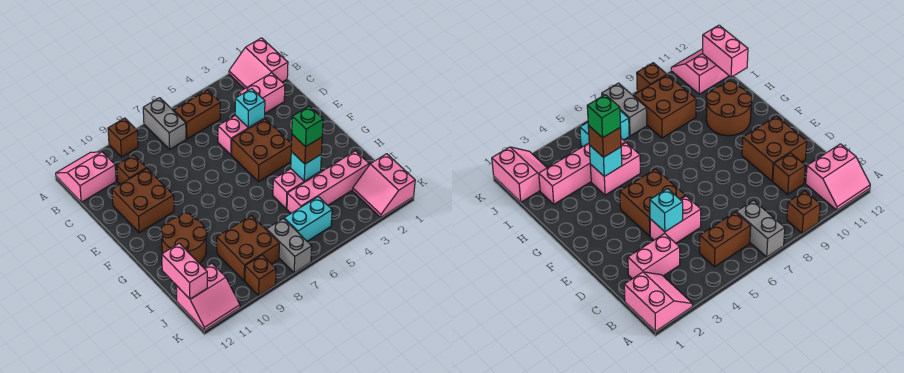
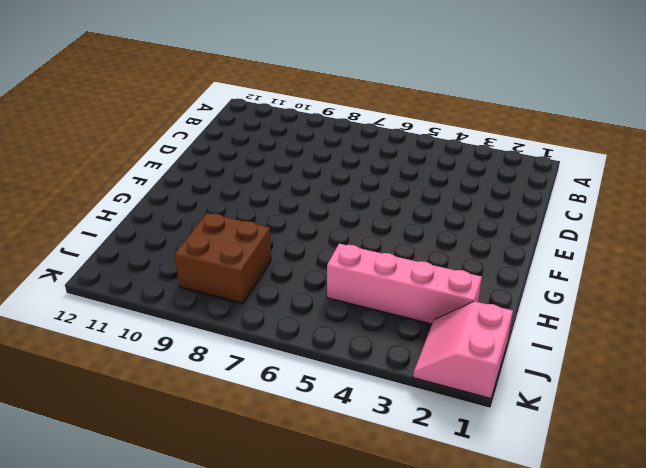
none -> pink 2x2 slope [229,38,288,89]
none -> grey 1x2 brick [143,98,186,149]
none -> brown 1x1 brick [108,118,138,157]

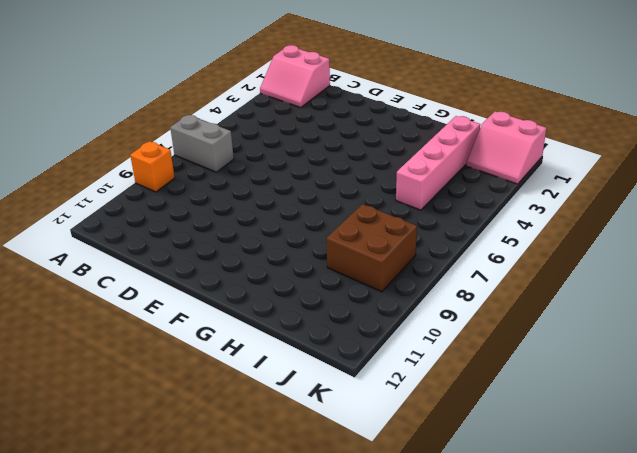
orange 1x1 brick [130,141,175,192] -> brown 1x1 brick [108,118,138,157]
none -> pink 2x2 slope [56,152,116,202]
none -> brown 1x2 brick [174,90,220,139]
none -> pink 1x2 brick [239,73,285,113]

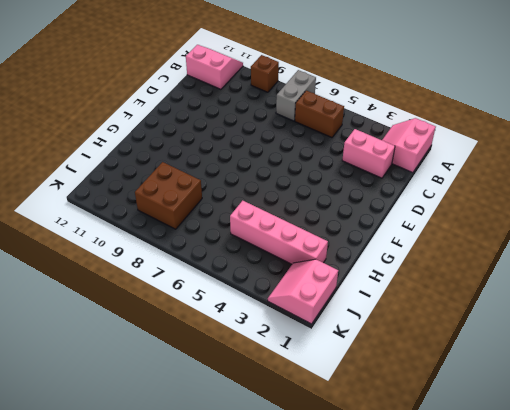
none -> brown 1x1 brick [117,155,146,184]
none -> pink 1x2 brick [218,115,265,155]
none -> brown 2x2 brick [112,169,174,233]

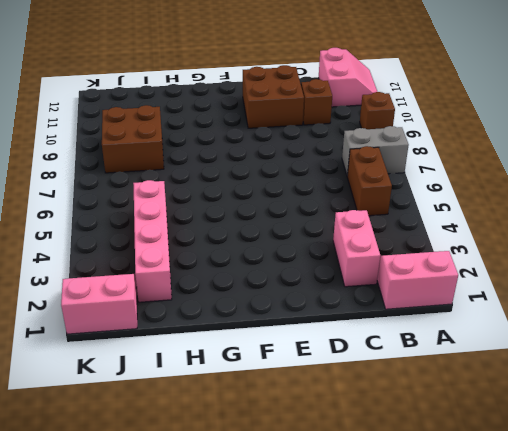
none -> pink 1x2 brick [218,115,265,155]
none -> brown 2x2 brick [232,119,292,182]
none -> brown 2x2 round brick [161,213,207,263]

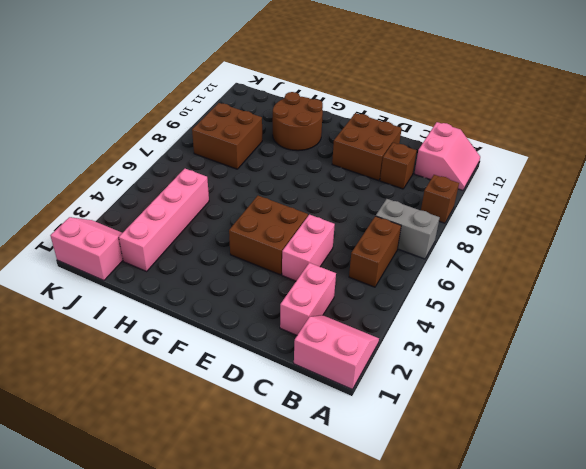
none -> pink 1x2 brick [273,169,321,209]
none -> cyan 1x2 brick [284,197,332,241]
none -> grey 1x2 brick [267,219,312,273]

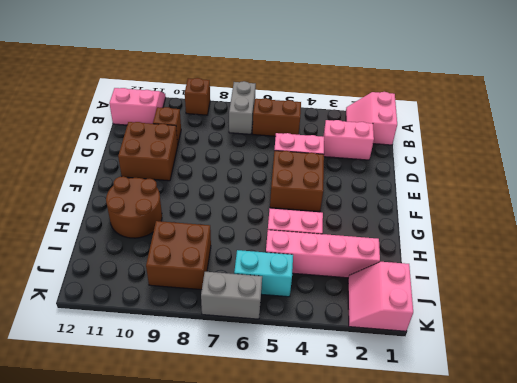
grey 1x2 brick [201,272,262,319] -> grey 1x2 brick turned to [267,219,312,273]
none -> pink 2x2 slope [176,263,240,330]
none -> brown 1x1 brick [245,255,276,295]
none -> cyan 1x1 brick [235,89,265,128]

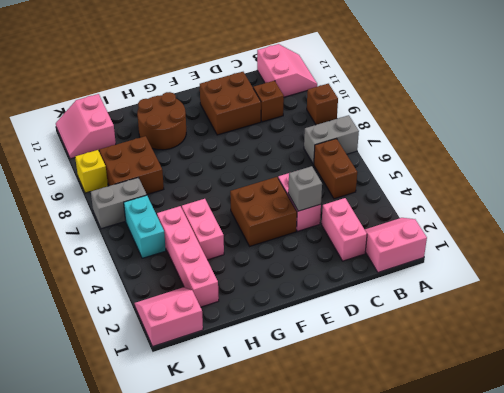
grey 1x1 brick [288,166,322,211] -> cyan 1x1 brick [235,89,265,128]
yellow 1x1 brick [75,150,108,193] -> brown 1x1 brick [245,255,276,295]
none -> cyan 1x1 brick [291,152,321,181]
none -> pink 1x2 brick [162,243,207,299]
none -> brown 1x1 brick [291,134,322,164]

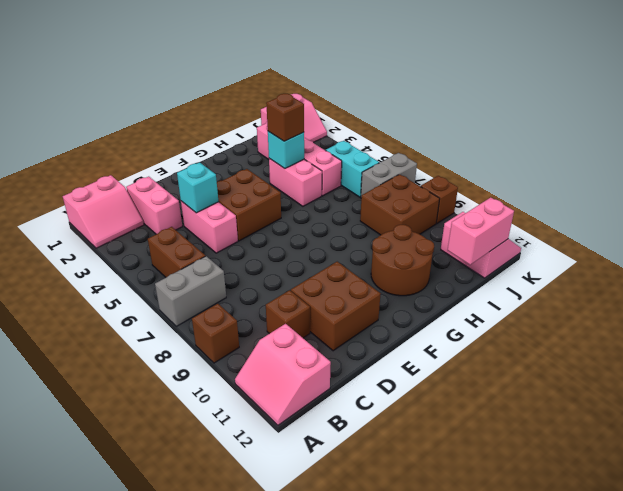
none -> green 1x1 brick [292,106,323,147]

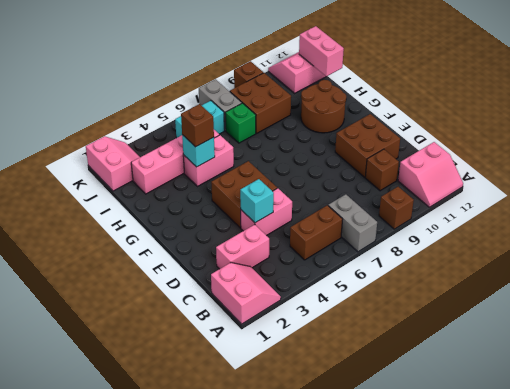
green 1x1 brick [225,103,256,143] -> green 1x1 brick moved to [292,106,323,147]

